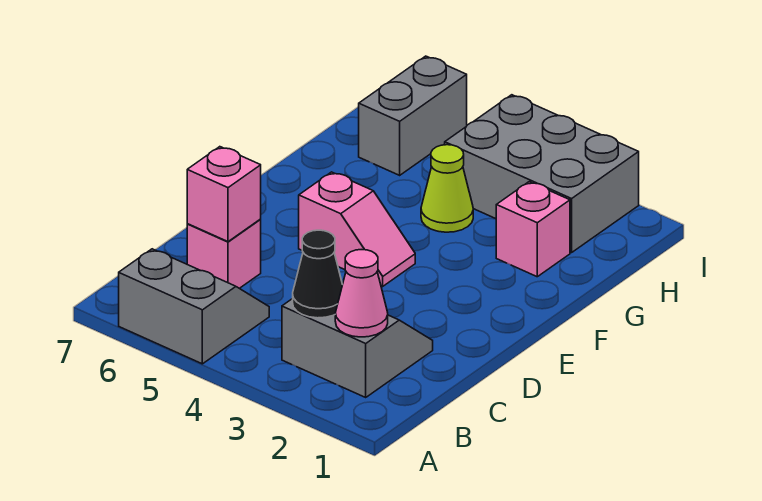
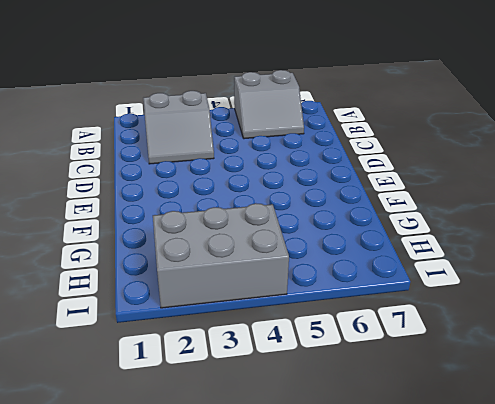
none -> pink 1x1 brick [187,220,261,288]
none -> pink 1x2 slope [299,172,415,286]

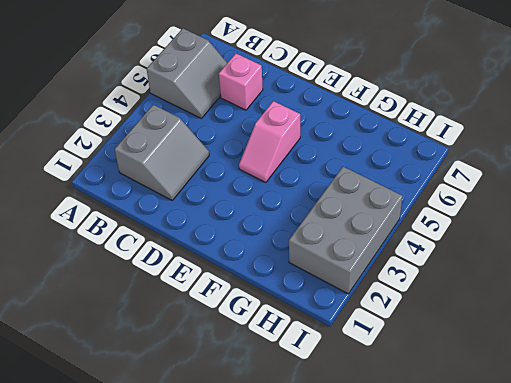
none -> pink 1x1 brick [496,182,570,277]
none -> lime 1x1 cone [421,145,473,232]

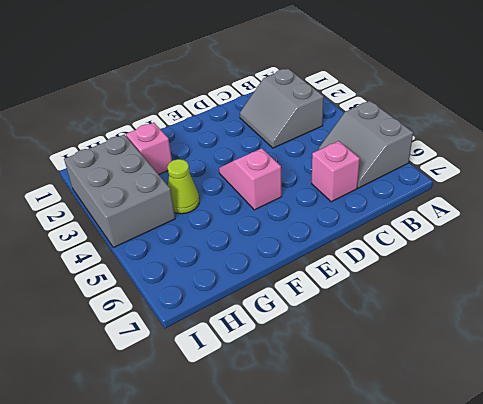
none -> grey 1x2 brick [359,56,467,175]
none -> pink 1x1 cone [335,250,388,337]

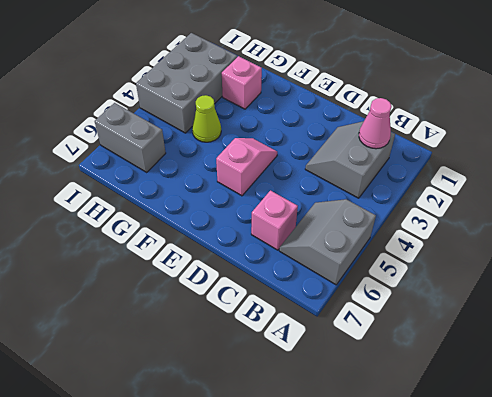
none -> black 1x1 cone [293,230,343,318]
none -> pink 1x1 brick [187,147,261,242]

